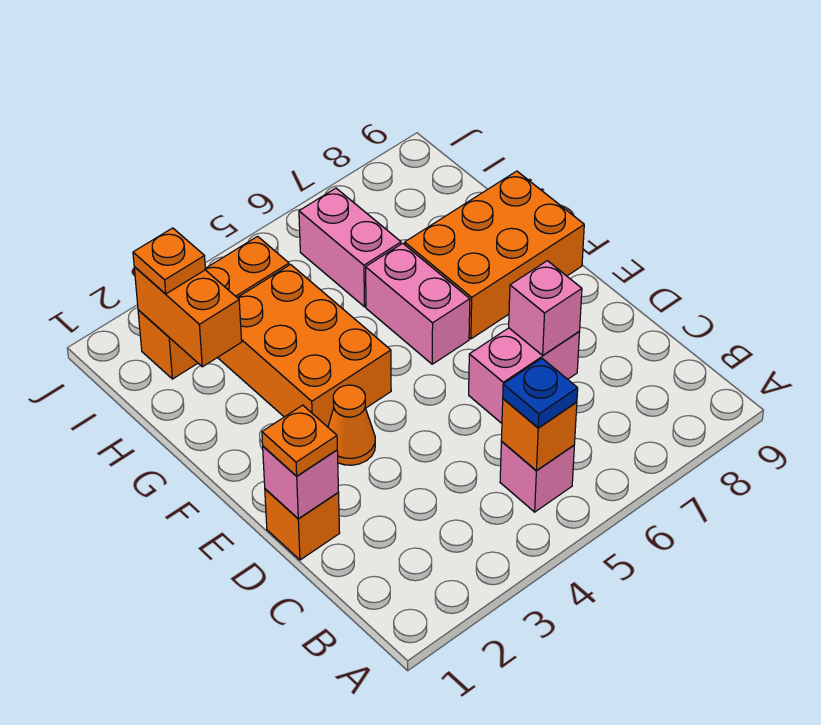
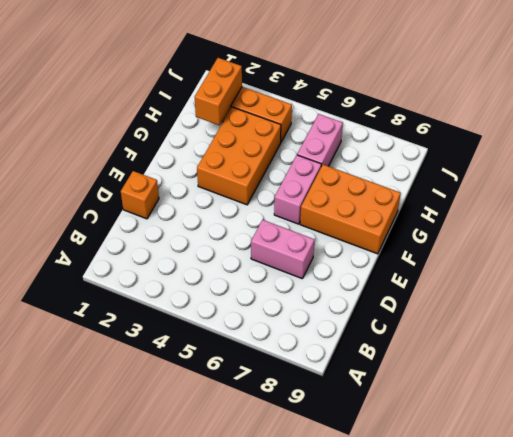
none -> pink 1x1 brick [500,442,574,512]
none -> orange 1x1 cone [328,385,375,465]
none -> orange 1x1 brick [501,399,577,471]

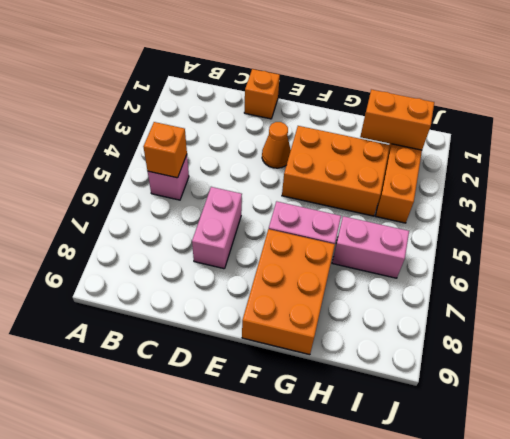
none -> pink 1x1 brick [263,446,338,519]
none -> pink 1x1 brick [509,261,582,355]
none -> blue 1x1 plate [503,358,578,428]

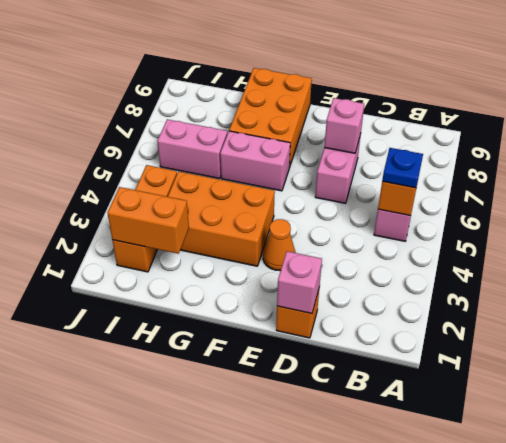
none -> orange 1x1 plate [262,405,337,476]
none -> orange 1x1 plate [133,228,205,294]

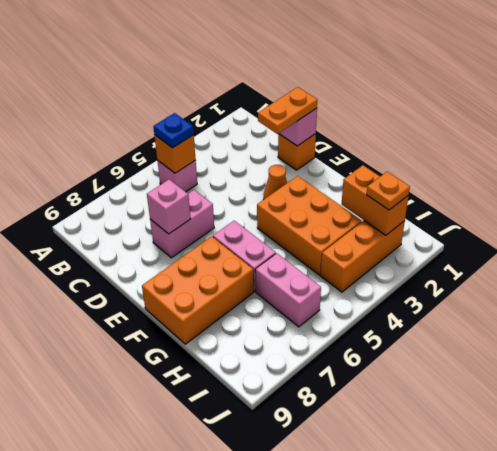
orange 1x2 plate [258,87,317,134] -> orange 1x1 plate [262,405,337,476]

